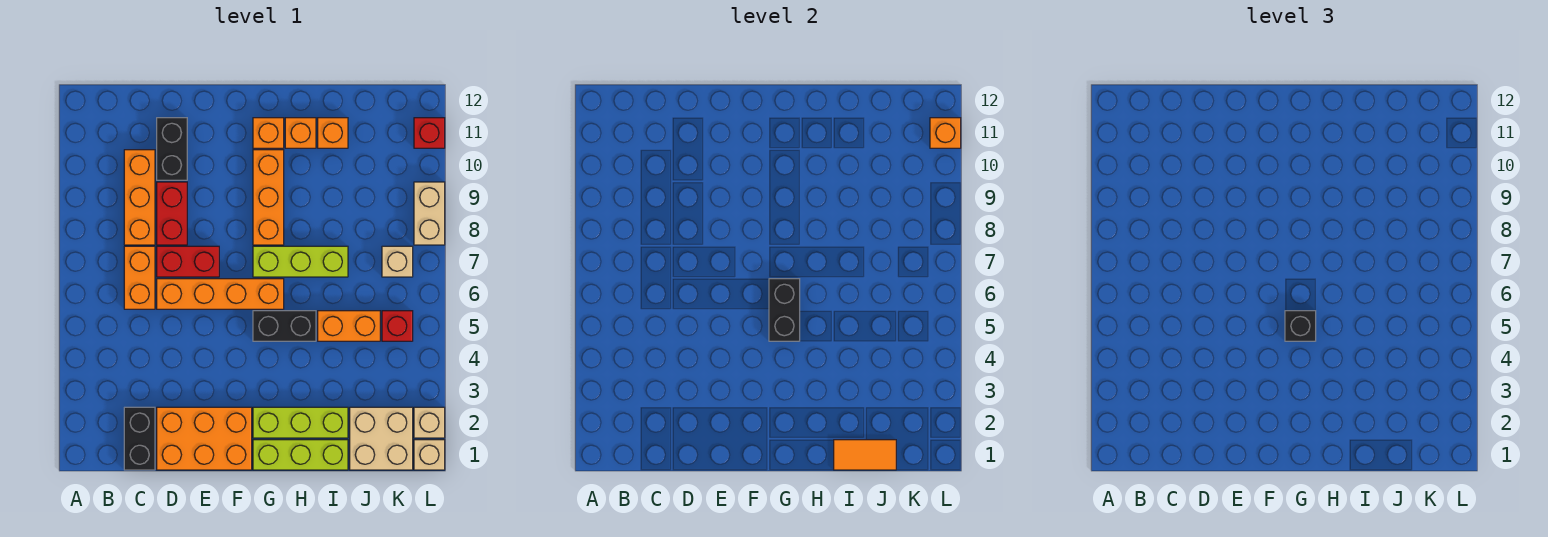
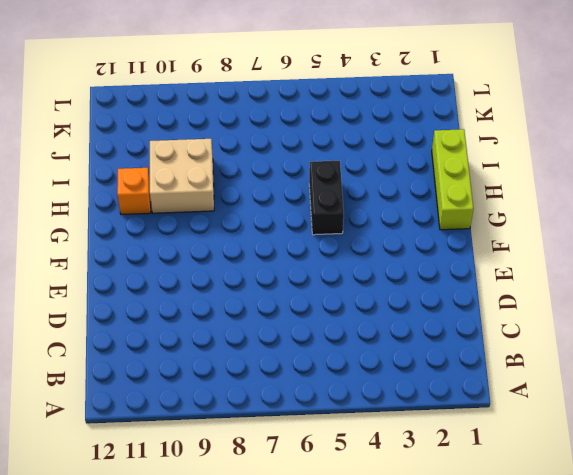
tan 2x2 brick [150,139,214,213] -> tan 2x2 brick moved to [350,407,413,470]
none -> black 1x2 brick [124,407,155,470]
none -> orange 1x2 brick [124,246,155,309]
none -> orange 1x3 brick [124,150,155,245]

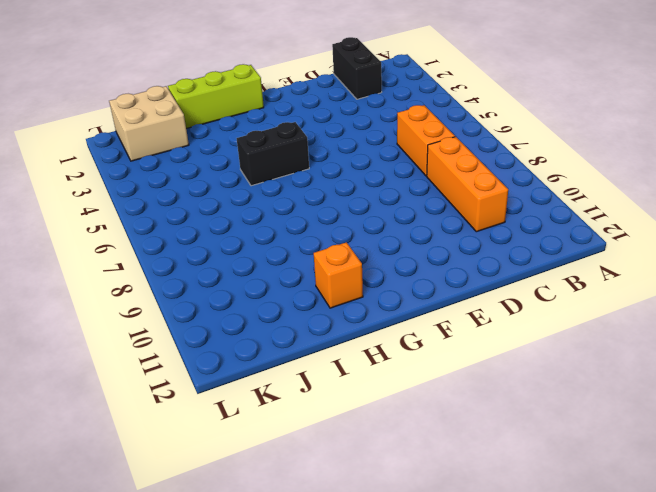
none -> orange 2x3 brick [157,407,252,470]
none -> orange 1x4 brick [157,279,284,309]
none -> red 1x2 brick [157,246,219,277]

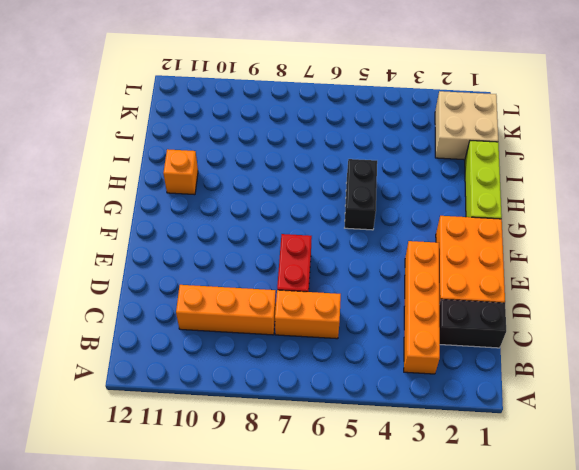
orange 1x4 brick [404,241,440,374] -> orange 1x4 brick moved to [157,279,284,309]
none -> red 1x2 brick [157,182,187,245]
none -> black 1x2 brick [157,118,187,180]
none -> lime 1x3 brick [253,407,348,438]

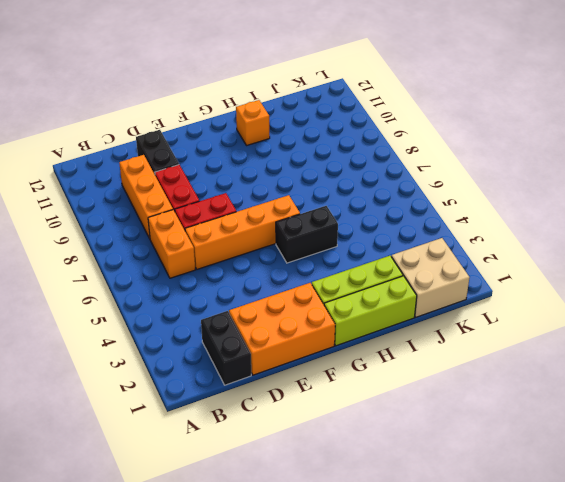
none -> lime 1x3 brick [253,246,348,277]
none -> orange 1x3 brick [253,150,284,245]
none -> orange 1x1 brick [253,118,284,148]

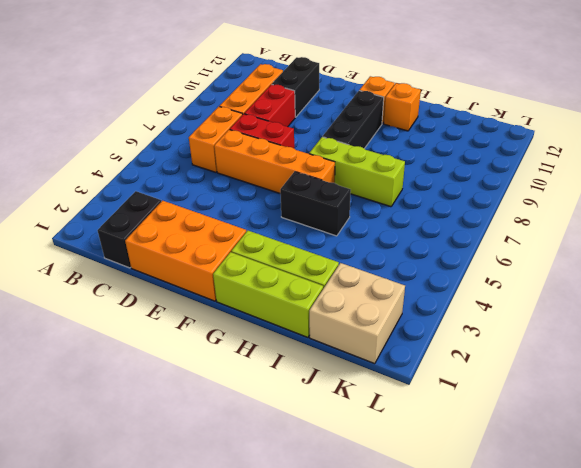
black 1x3 brick [323,91,384,149] -> orange 1x3 brick [253,150,284,245]
none -> orange 1x2 brick [318,311,380,341]
none -> orange 1x1 brick [318,118,348,148]
none -> red 1x1 brick [382,311,413,341]

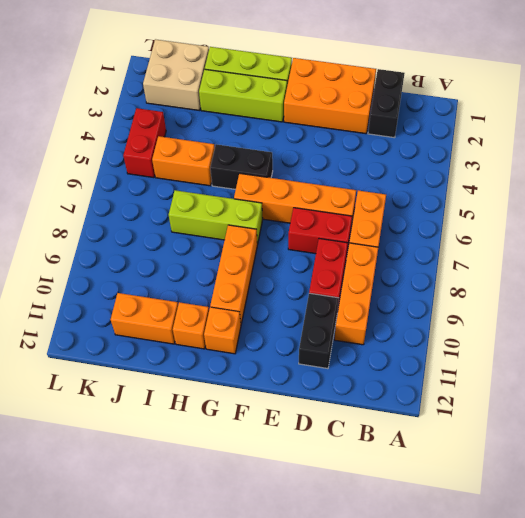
orange 1x2 brick [111,293,178,344] -> orange 1x1 brick [318,118,348,148]
red 1x2 brick [123,108,166,178] -> red 1x1 brick [382,311,413,341]
none -> tan 1x1 brick [382,246,413,277]
none -> tan 1x1 brick [414,440,445,470]
none -> tan 1x1 brick [414,407,445,438]

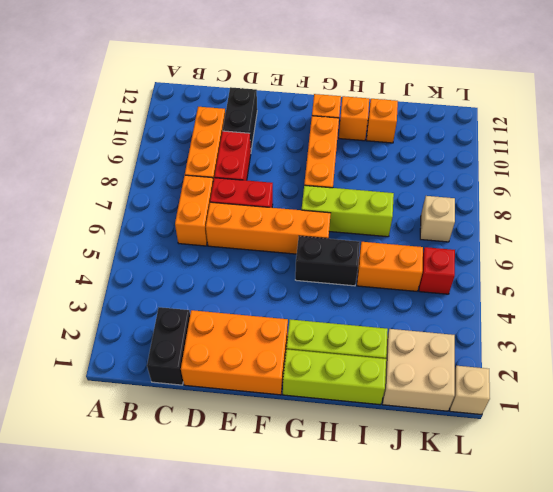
none -> tan 1x1 brick [414,407,445,438]
none -> tan 1x2 brick [414,182,445,245]
none -> red 1x1 brick [414,118,445,148]

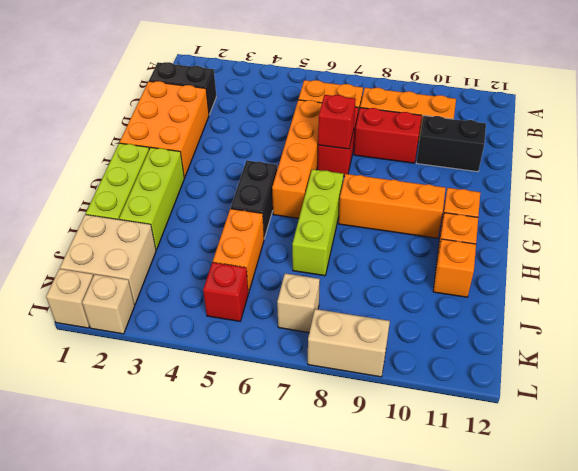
red 1x1 brick [318,95,356,149] -> red 1x1 brick moved to [414,118,445,148]
none -> black 1x2 brick [769,279,800,341]
none -> orange 1x2 tile [834,440,896,470]
none -> orange 1x1 brick [930,118,961,148]

